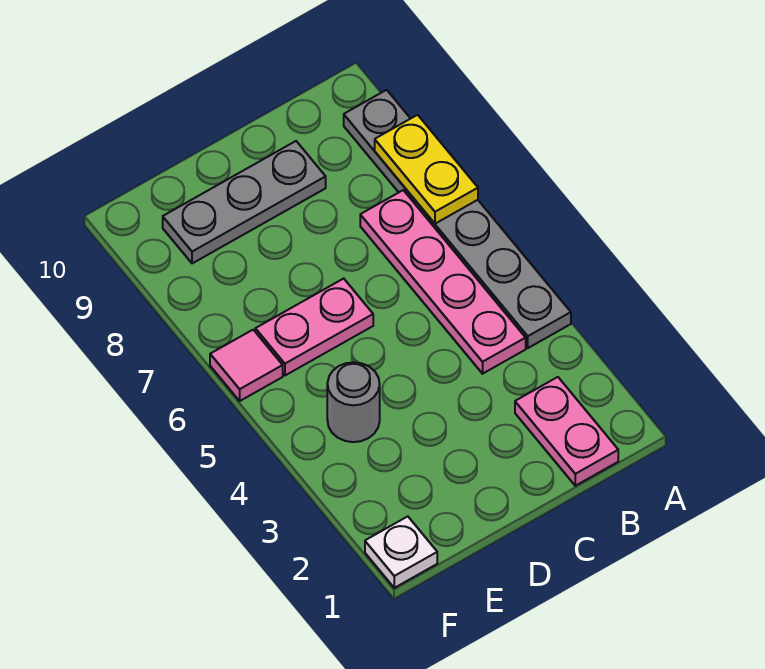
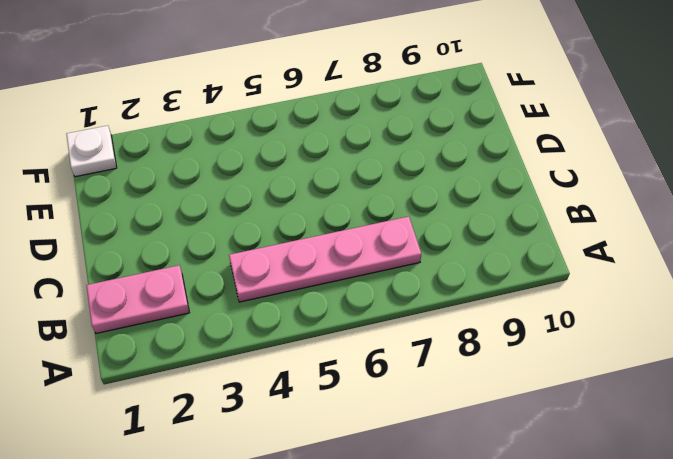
none -> grey 1x6 plate [344,90,571,348]
none -> grey 1x3 plate [163,141,326,263]

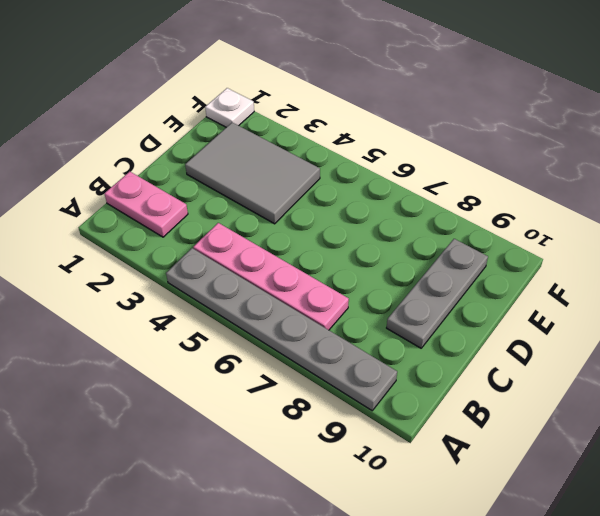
grey 2x3 tile [185,122,320,224] -> grey 1x1 round brick [327,362,380,442]
none -> pink 1x2 plate [255,279,373,375]
none -> pink 1x1 tile [210,330,283,401]

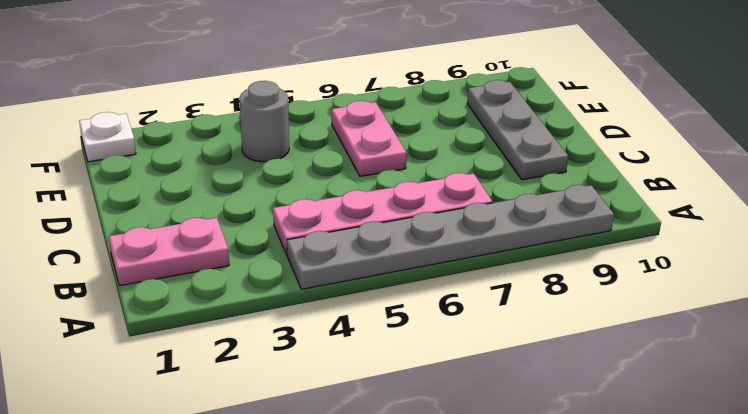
none -> pink 1x1 tile [210,330,283,401]
none -> yellow 1x2 plate [375,115,478,224]

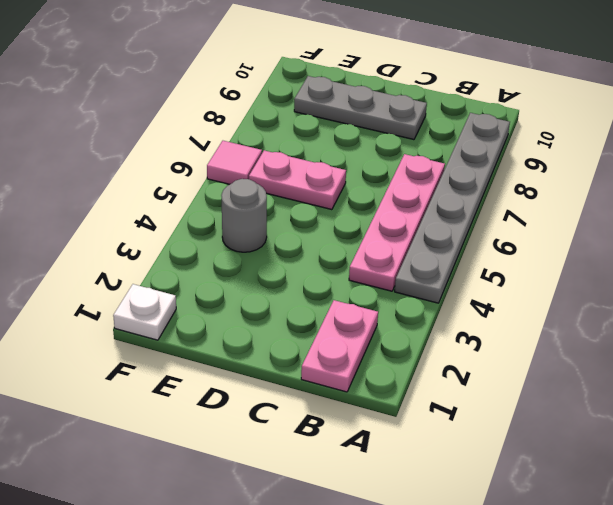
none -> yellow 1x2 plate [375,115,478,224]

